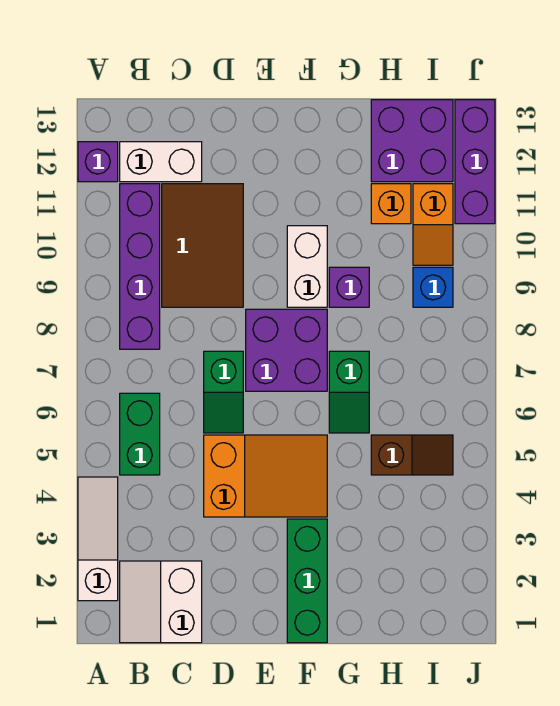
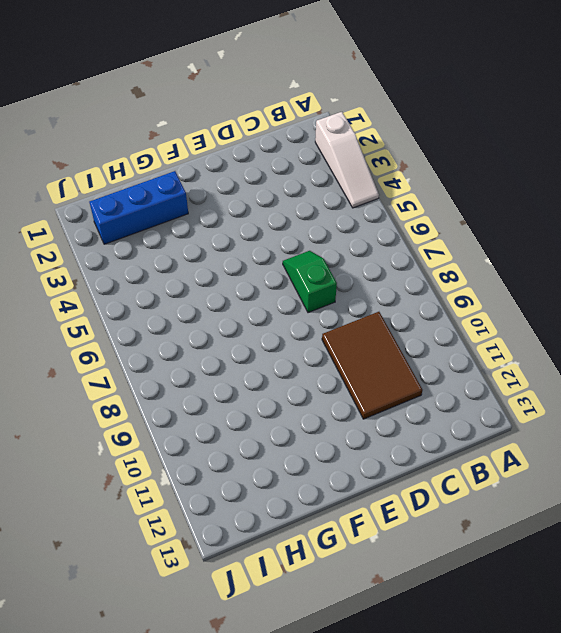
blue 1x3 brick [89,171,188,244] -> none
none -> purple 1x1 brick [78,142,118,182]
none -> white 2x2 slope [120,561,202,643]
none -> green 1x2 brick [120,393,160,475]

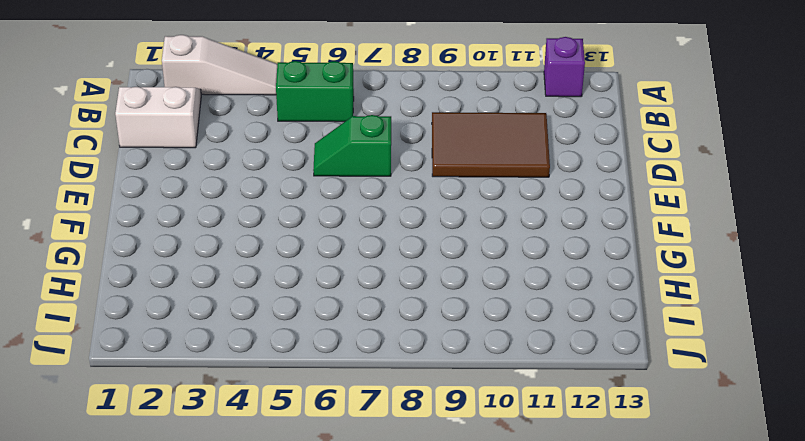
none -> purple 1x4 brick [120,184,160,349]
none -> white 1x2 brick [120,142,202,182]
none -> orange 2x3 slope [204,435,327,517]

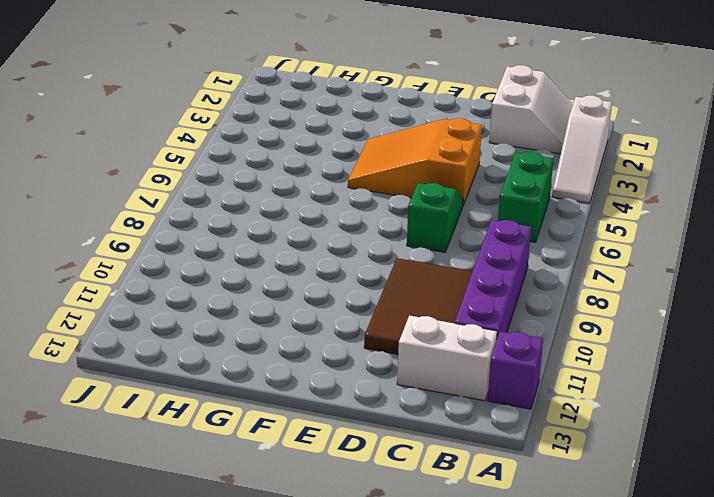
none -> purple 2x2 brick [246,309,327,391]
none -> green 1x3 brick [287,519,327,643]
none -> white 1x2 brick [287,226,327,307]

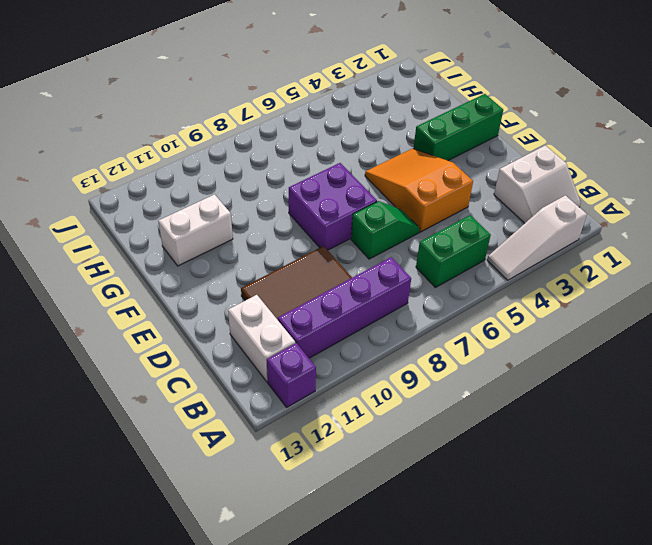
white 1x2 brick [158,194,233,266] -> white 1x2 brick moved to [287,226,327,307]
none -> green 1x2 slope [329,351,369,433]
none -> purple 1x1 brick [329,267,369,307]
none -> brown 1x2 slope [371,435,453,475]

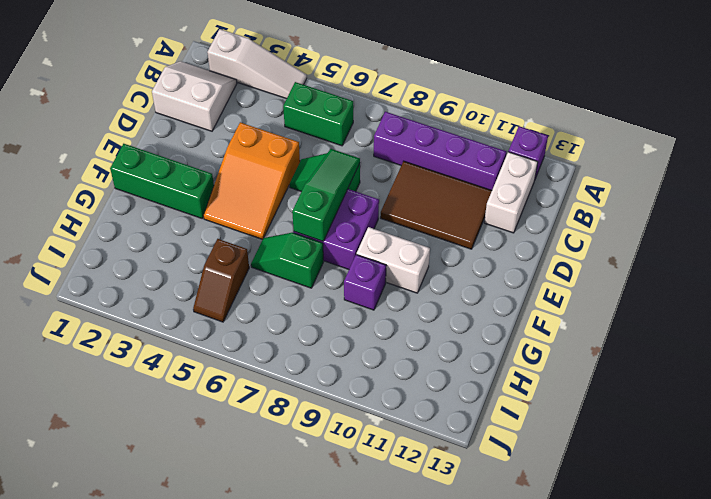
green 1x3 slope [292,149,360,241] -> none
none -> orange 1x1 brick [371,184,411,224]
none -> purple 2x2 brick [371,100,453,182]
none -> blue 1x1 brick [413,267,453,307]

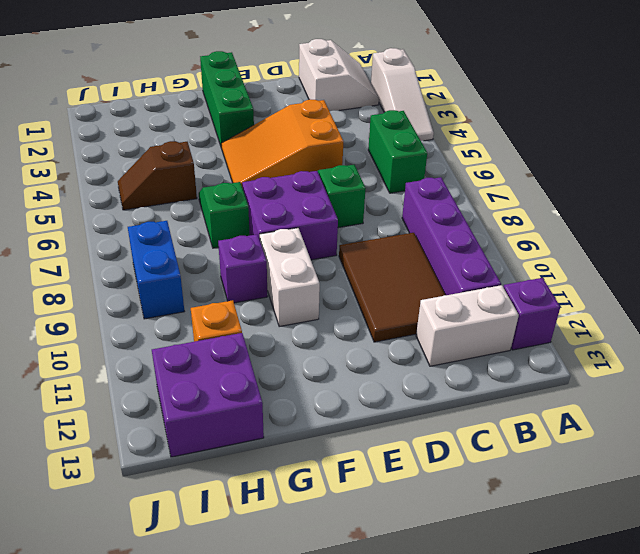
blue 1x2 brick [128,221,184,319] -> blue 1x1 brick [413,267,453,307]
none -> orange 1x2 slope [413,184,453,265]
none -> purple 1x3 brick [455,100,495,224]

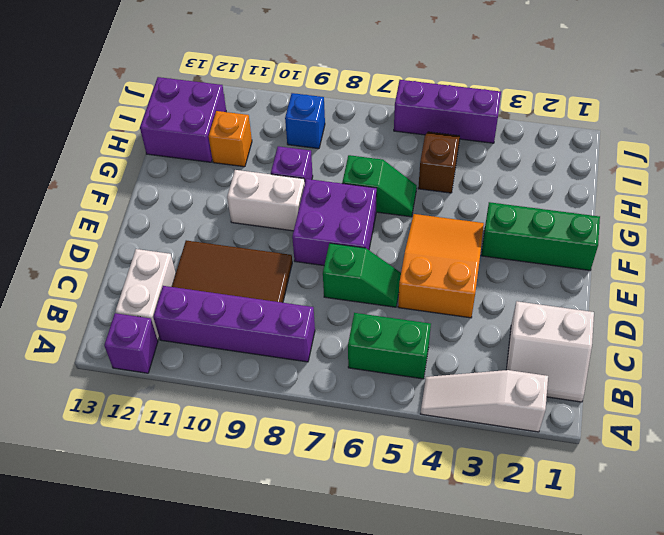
purple 1x3 brick [394,80,501,143] -> purple 1x3 brick moved to [455,100,495,224]
none -> orange 1x2 slope [413,184,453,265]

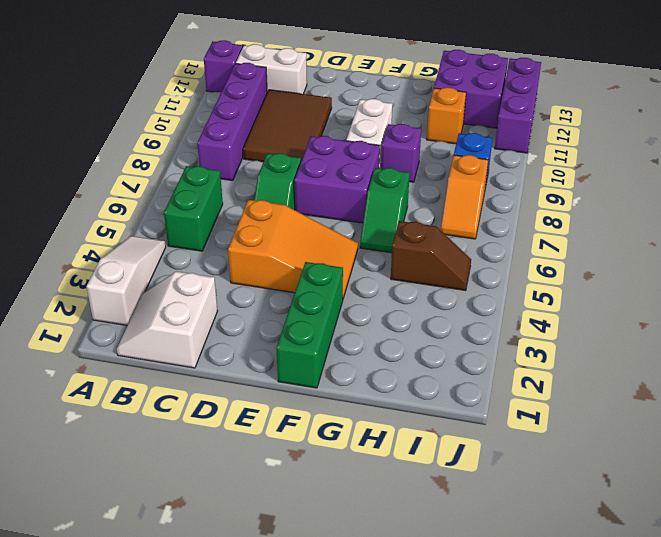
orange 1x2 slope [441,155,488,239] -> orange 1x2 slope moved to [413,184,453,265]

